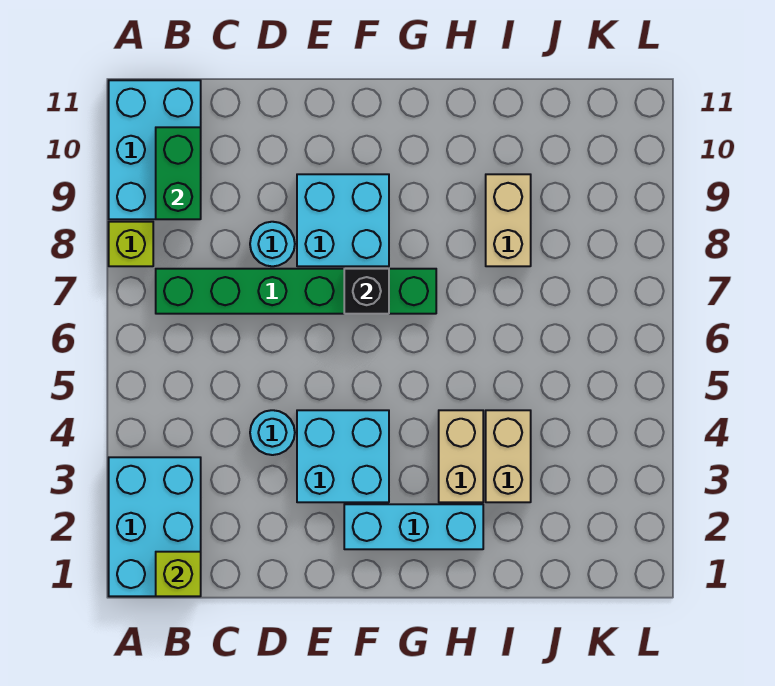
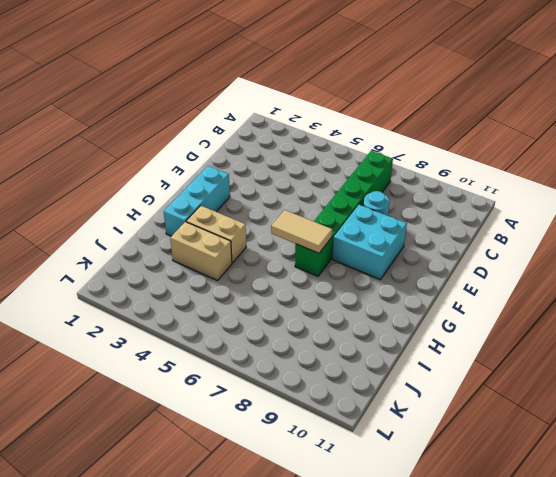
tan 1x2 tile [271,210,332,253] -> none
none -> cyan 2x3 brick [109,457,201,596]
none -> lime 1x1 brick [109,222,153,266]
none -> cyan 2x3 brick [109,80,201,219]

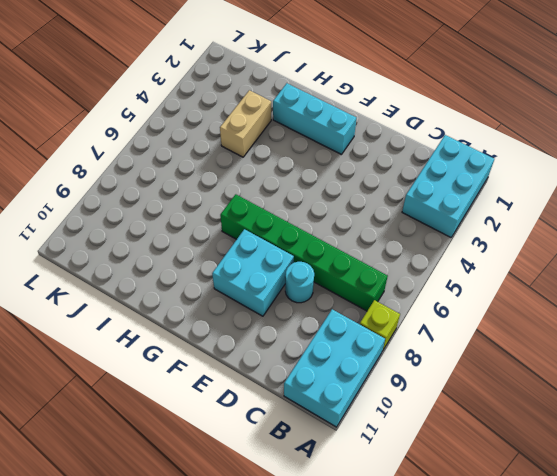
none -> cyan 1x1 round brick [250,410,295,455]
none -> cyan 2x2 brick [297,410,389,502]
none -> tan 1x2 brick [439,410,483,502]

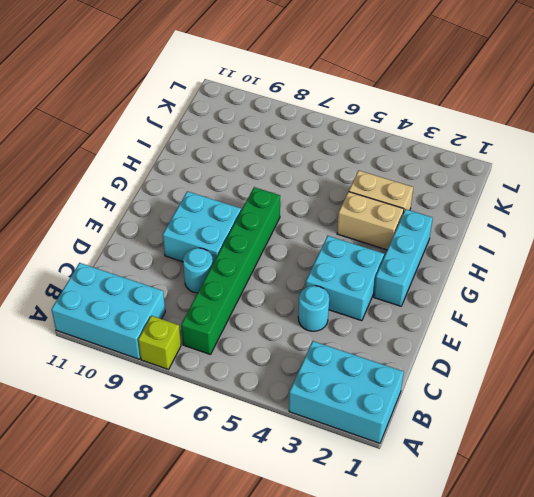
none -> tan 1x2 brick [486,174,531,266]
none -> lime 1x1 brick [156,552,201,596]
none -> green 1x2 brick [156,127,201,219]

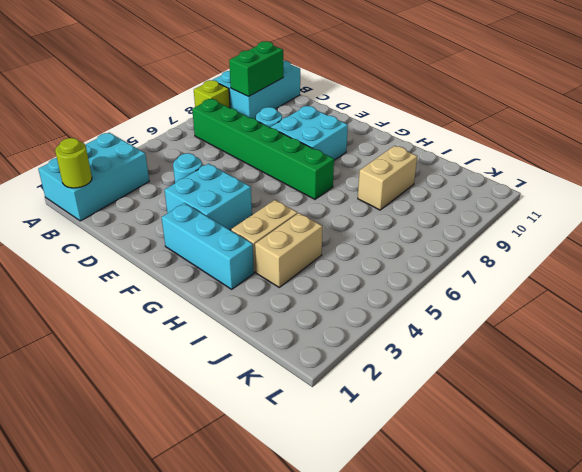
lime 1x1 round brick [55,138,92,188] -> lime 1x1 brick [156,552,201,596]
none -> black 1x1 brick [344,269,389,314]

